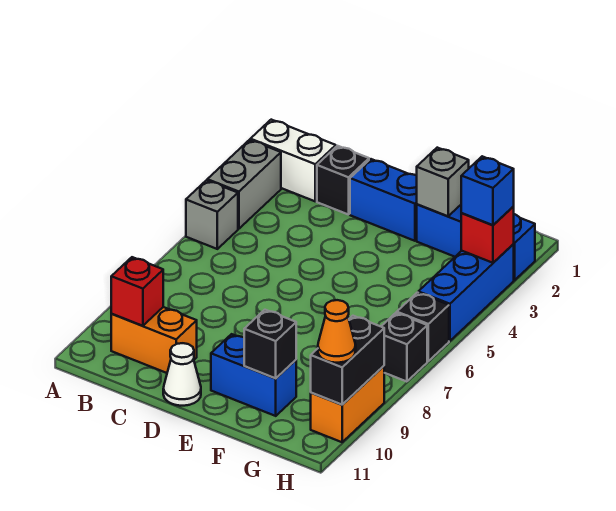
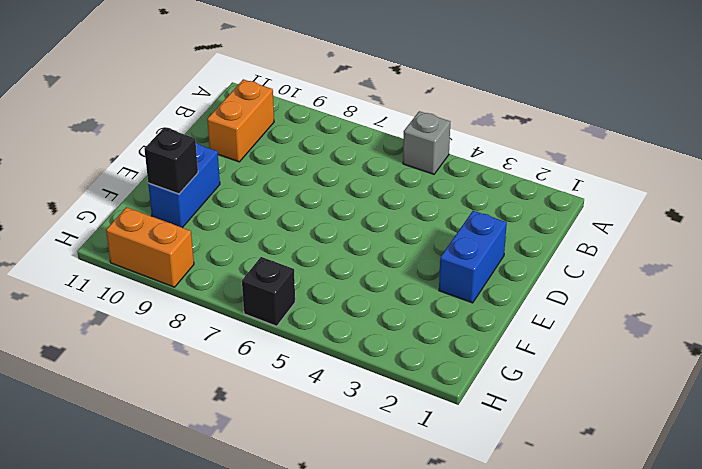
none -> white 1x2 brick [250,120,336,201]
none -> grey 1x2 brick [207,140,281,229]
none -> black 1x1 brick [317,146,369,215]

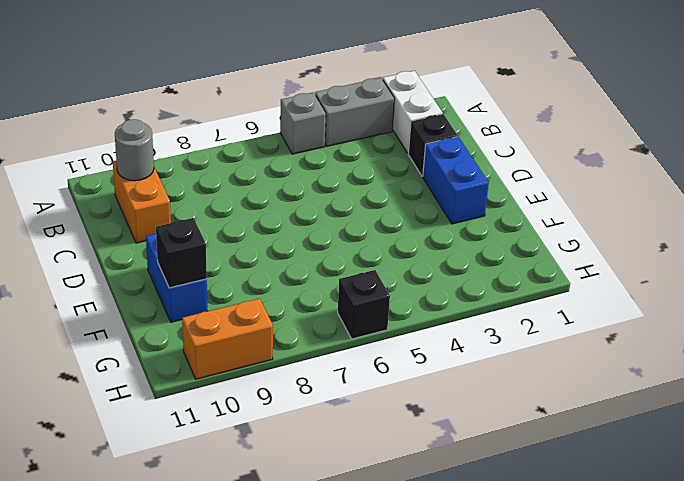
grey 1x1 round brick [115,119,154,181] -> red 1x1 brick [111,257,163,326]
none -> white 1x1 cone [163,343,201,406]
none -> blue 1x3 brick [417,204,535,280]
none -> blue 1x3 brick [418,244,514,341]

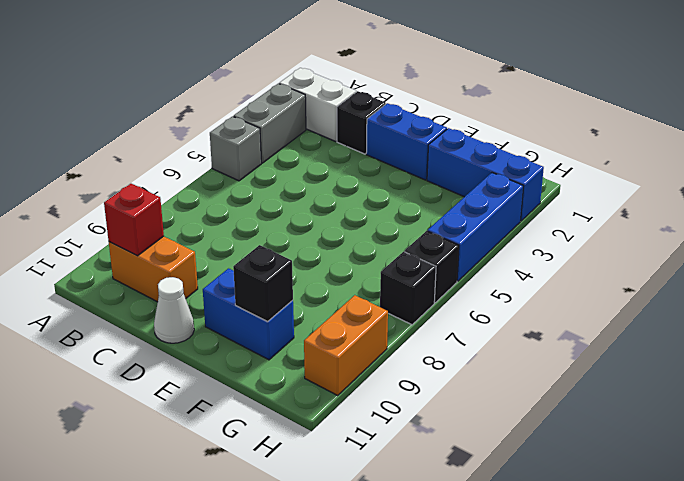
none -> grey 1x1 brick [417,148,469,216]
none -> red 1x1 brick [461,206,514,263]
none -> black 1x2 brick [311,316,384,405]

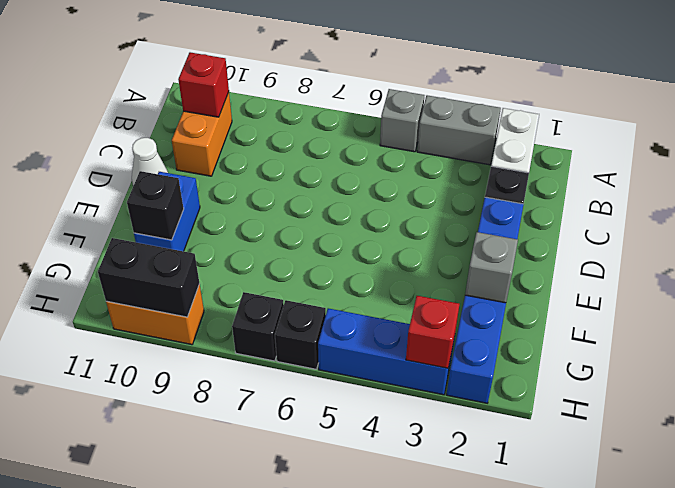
none -> blue 1x1 brick [461,156,514,225]
none -> orange 1x1 cone [318,300,356,363]

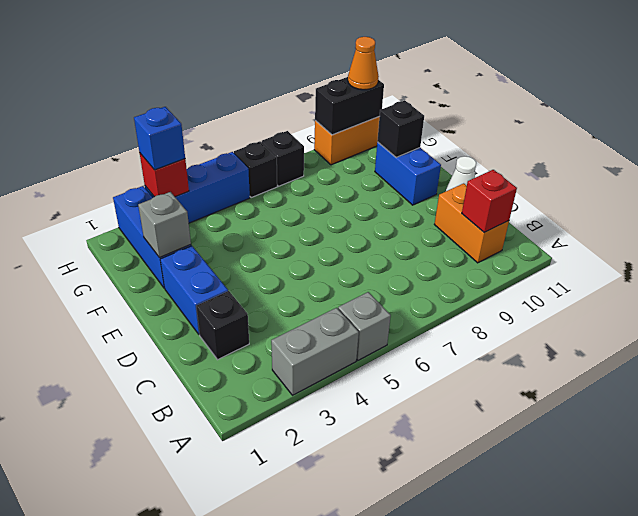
none -> white 1x2 brick [250,120,336,201]

